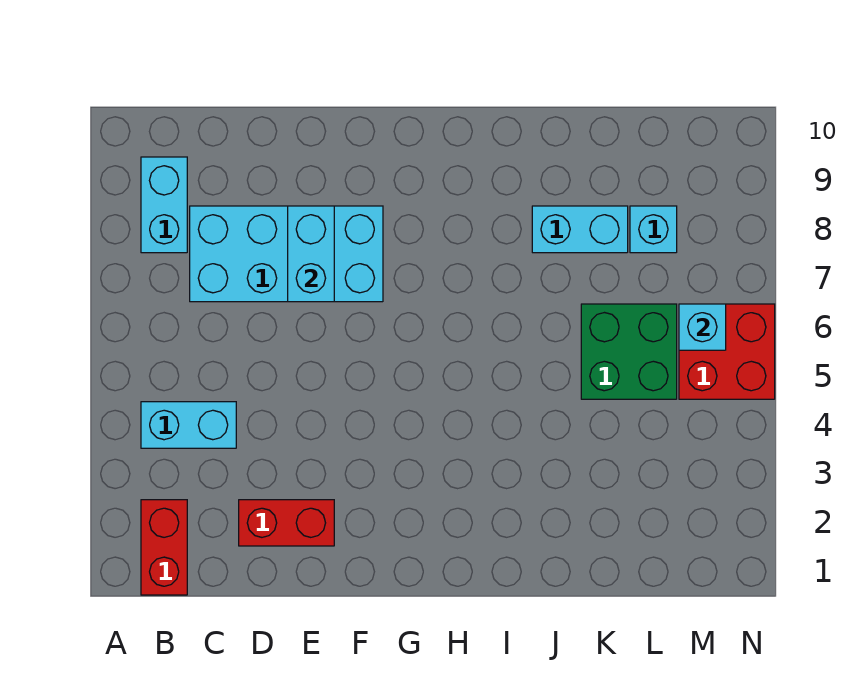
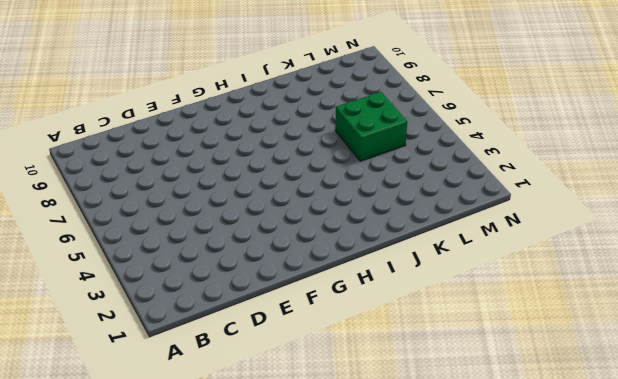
none -> red 1x2 brick [141,500,187,595]
none -> cyan 1x2 brick [141,402,236,448]

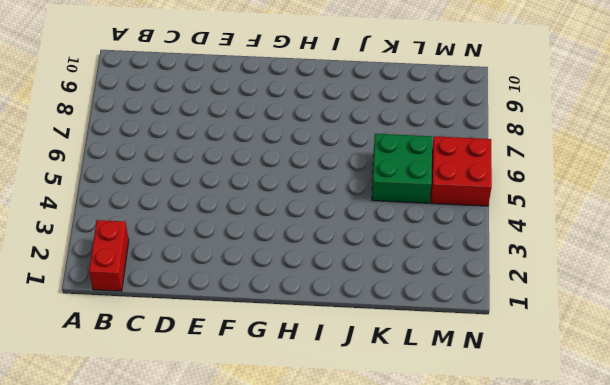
none -> cyan 1x2 brick [141,402,236,448]
none -> cyan 1x2 brick [141,157,187,253]

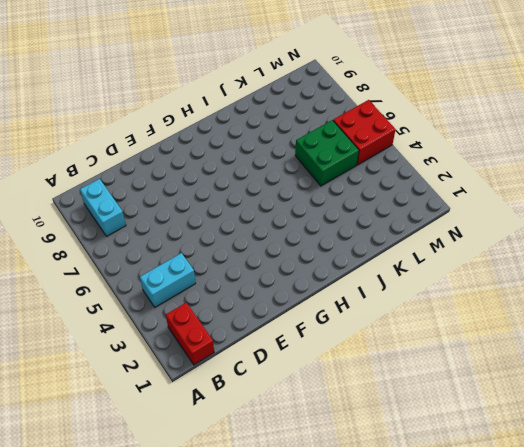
none -> cyan 2x4 brick [190,206,383,302]
none -> red 1x2 brick [239,500,334,546]

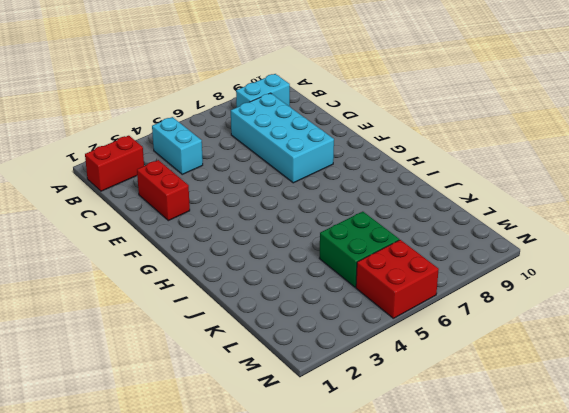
none -> cyan 1x2 brick [532,206,628,253]
none -> cyan 1x1 brick [630,206,677,253]

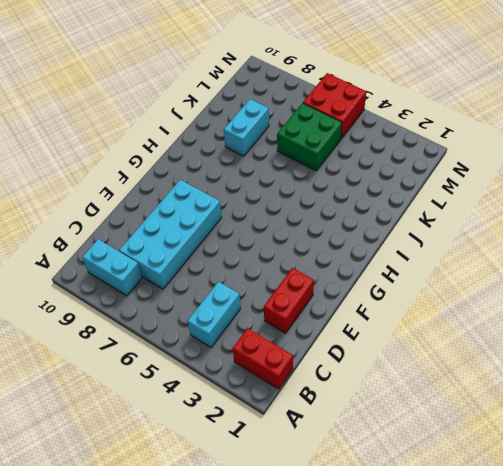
none -> cyan 1x1 brick [630,206,677,253]
none -> cyan 1x2 brick [288,206,334,302]

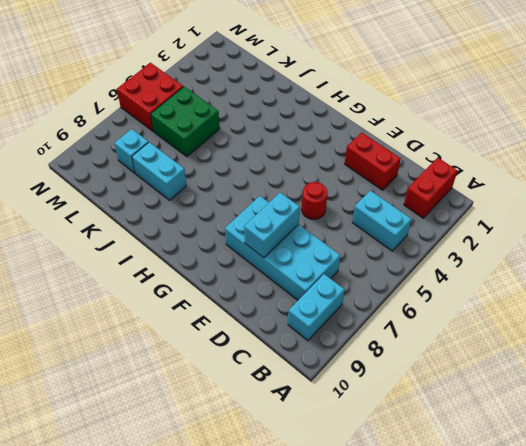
red 1x1 round brick [302,182,328,219] -> none
none -> cyan 1x1 brick [679,304,726,350]

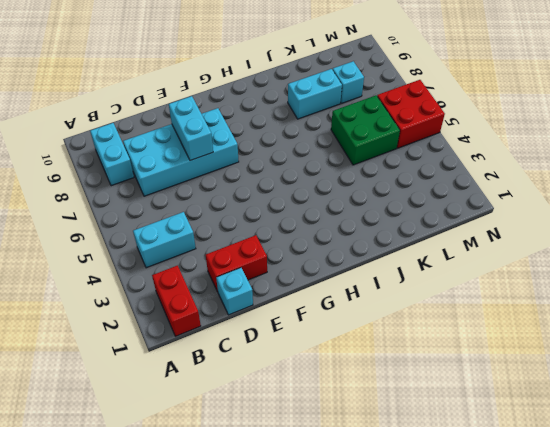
cyan 1x1 brick [216,268,253,315] -> cyan 1x1 brick moved to [679,304,726,350]

